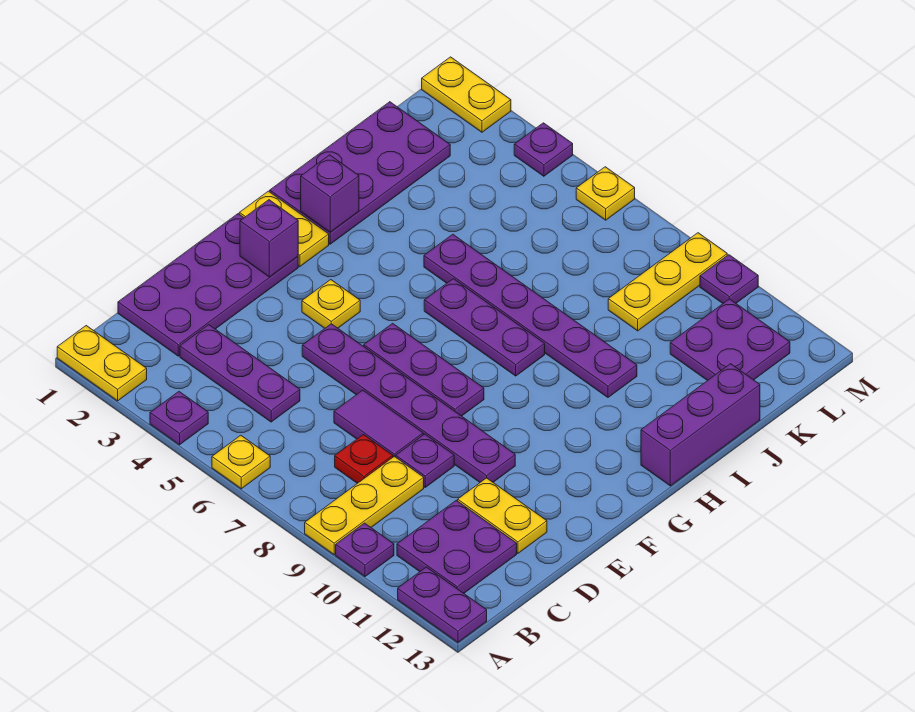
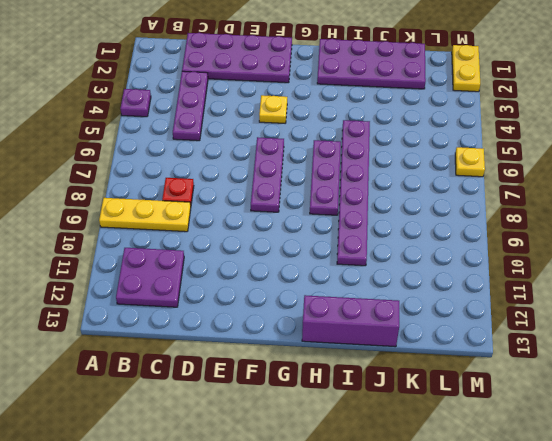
none -> yellow 1x2 plate [57,326,147,401]
none -> yellow 1x1 plate [212,435,270,489]
none -> purple 1x1 plate [336,523,394,577]

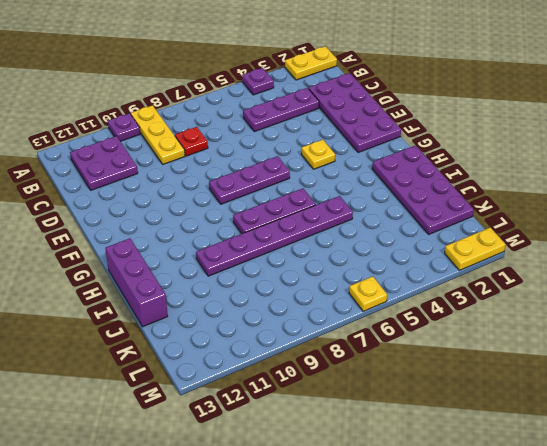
none -> yellow 1x1 plate [212,435,270,489]
none -> purple 1x2 plate [398,567,487,642]
none -> purple 1x2 tile [334,390,423,457]

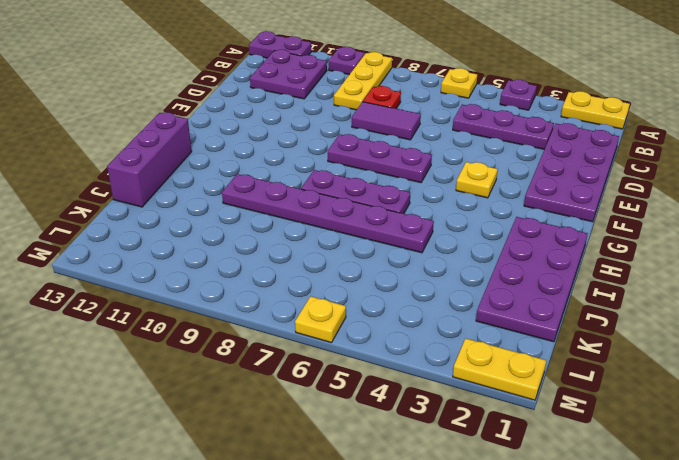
none -> purple 1x1 plate [396,434,454,487]
none -> yellow 1x2 plate [458,478,547,553]
none -> purple 1x6 plate [302,324,515,482]

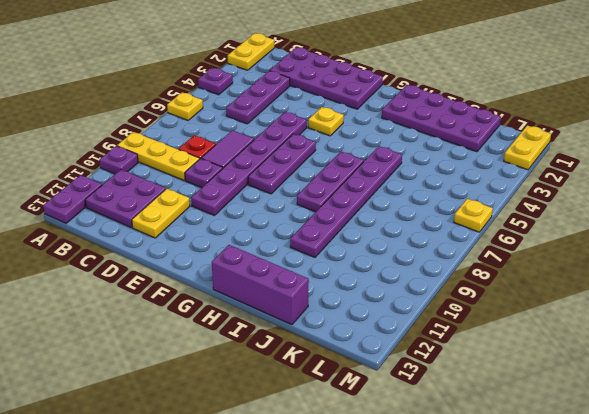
none -> yellow 1x2 plate [239,191,329,267]
none -> yellow 1x3 plate [608,233,727,331]
none -> purple 2x2 plate [670,299,790,381]

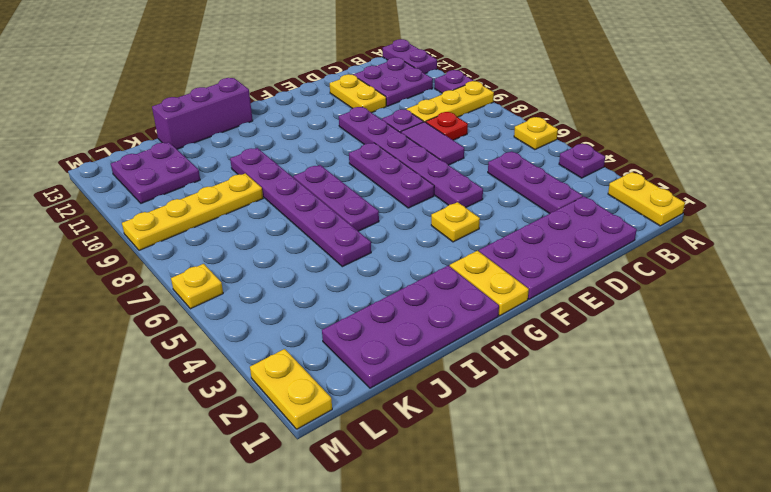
yellow 1x4 plate [122,173,263,250] -> yellow 1x3 plate [608,233,727,331]
none -> purple 1x1 plate [514,123,573,176]
none -> purple 1x1 plate [700,255,758,303]
none -> purple 1x1 brick [240,200,298,277]

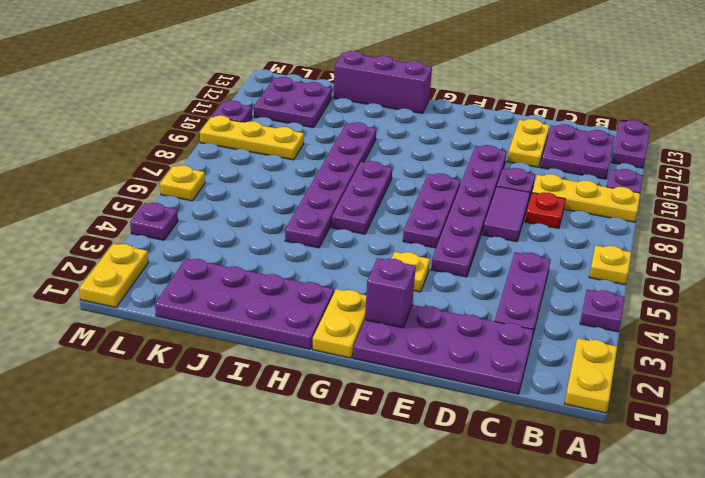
none -> purple 1x1 brick [301,155,359,232]

